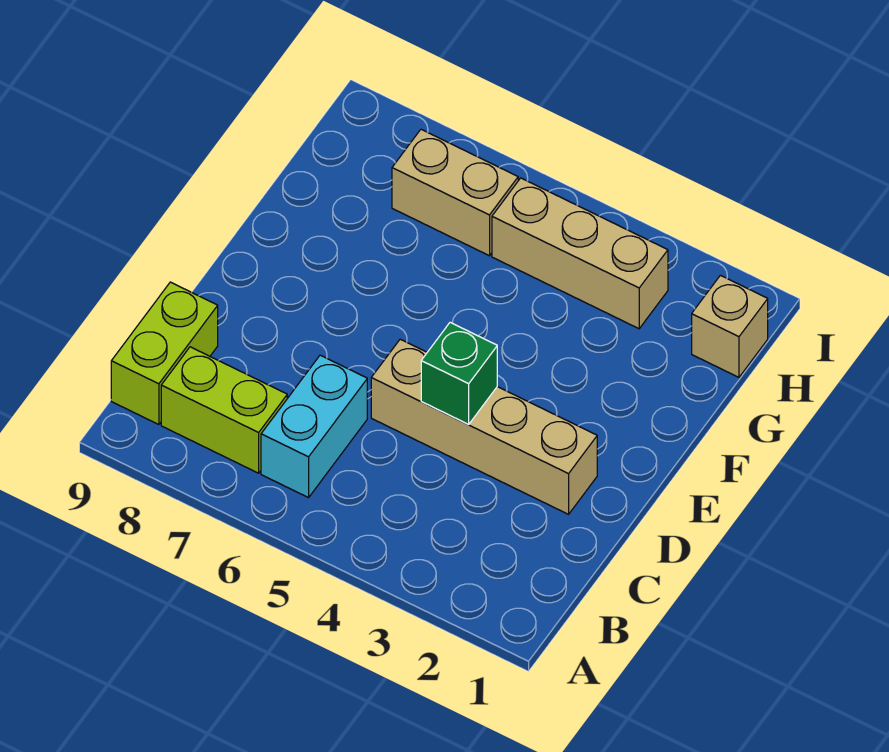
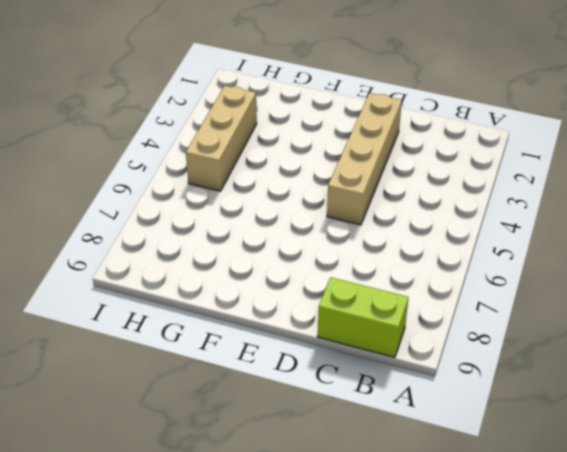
none -> cyan 1x2 brick [261,355,367,498]
none -> lime 1x2 brick [161,347,287,473]

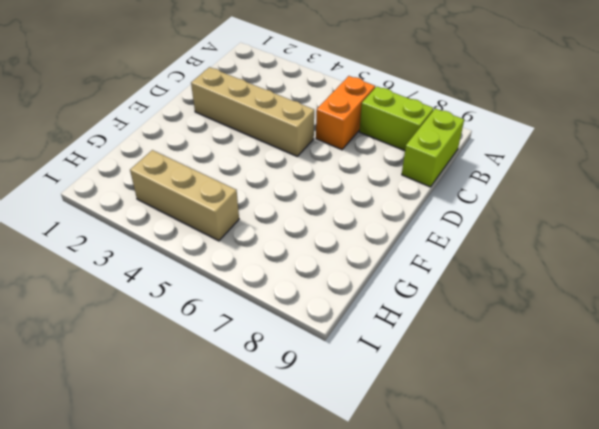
orange 1x2 brick [316,76,375,150] -> cyan 1x2 brick [261,355,367,498]
none -> tan 1x1 brick [692,275,768,377]
none -> tan 1x2 brick [392,129,518,256]

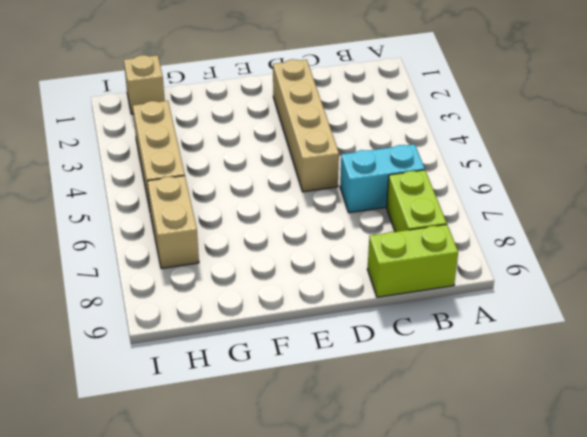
none -> green 1x1 brick [421,322,497,425]

